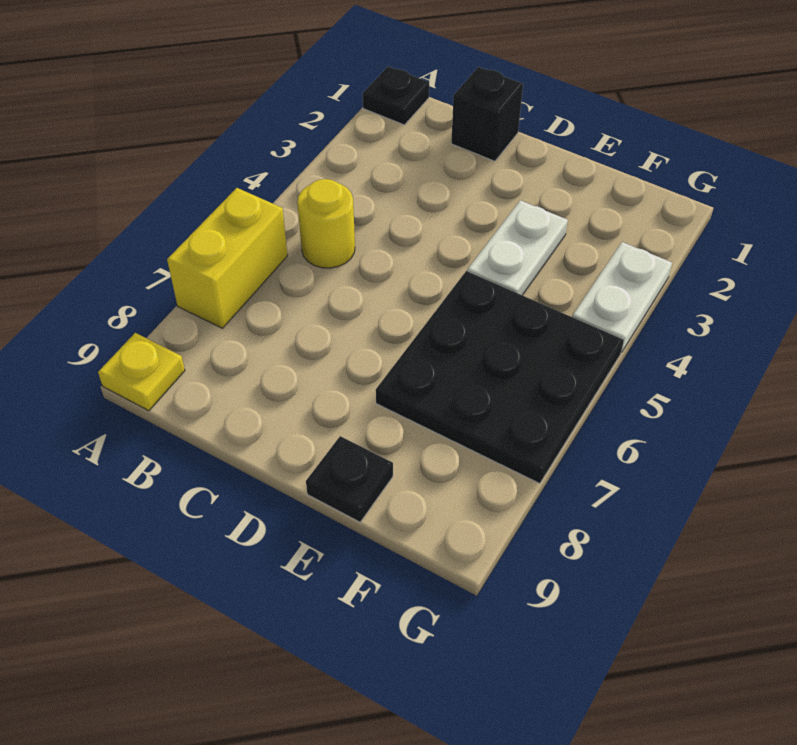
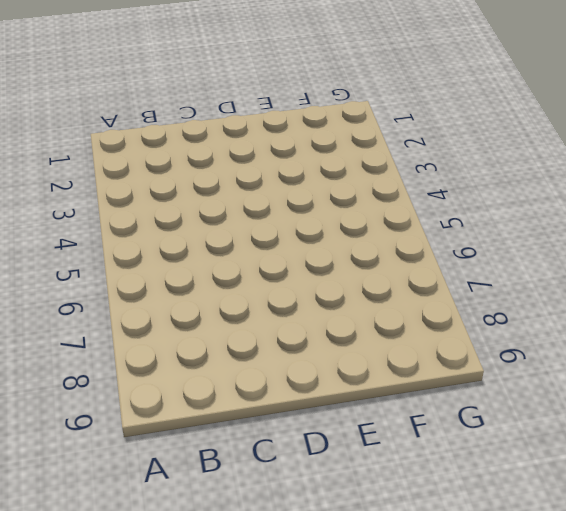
none -> black 1x1 plate [363,66,429,125]
none -> yellow 1x2 brick [167,188,288,328]

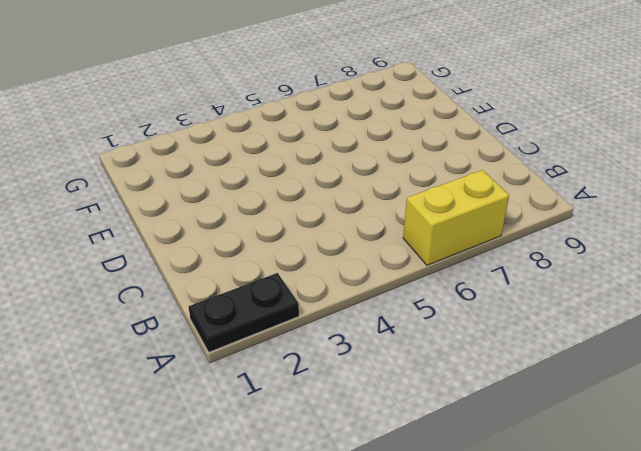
black 1x2 plate [188,273,299,352] -> black 1x1 plate [363,66,429,125]
none -> yellow 1x1 plate [98,333,185,411]
none -> yellow 1x1 round brick [297,179,355,268]

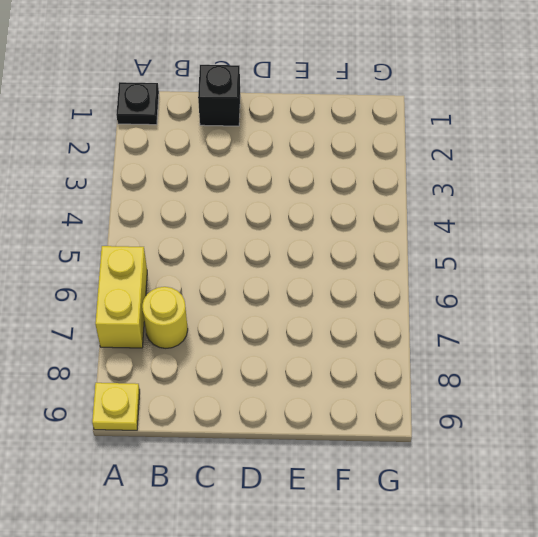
yellow 1x1 round brick [142,287,188,348] -> yellow 1x1 round brick moved to [297,179,355,268]
none -> white 1x2 plate [467,200,568,295]
none -> black 3x3 plate [376,271,624,484]

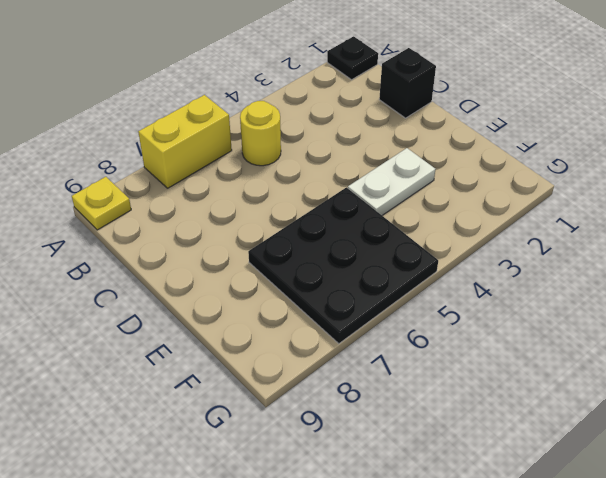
none -> black 1x1 plate [306,436,393,522]
none -> white 1x2 plate [572,242,672,352]

